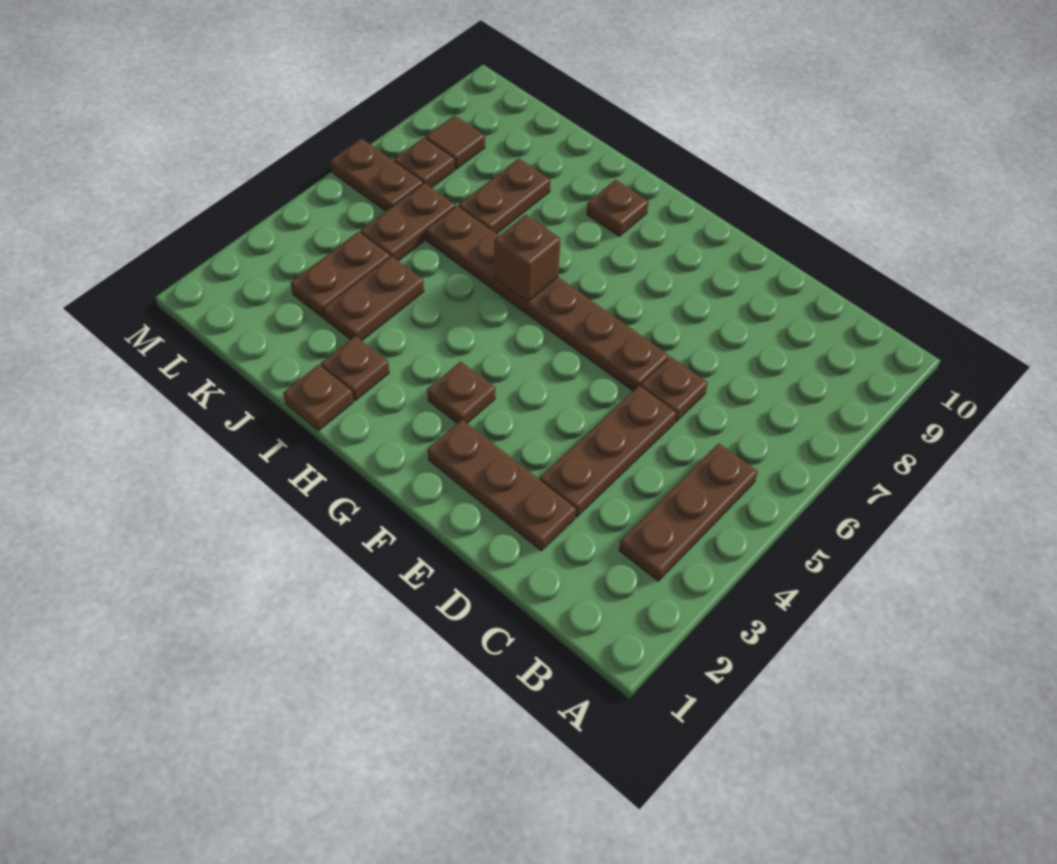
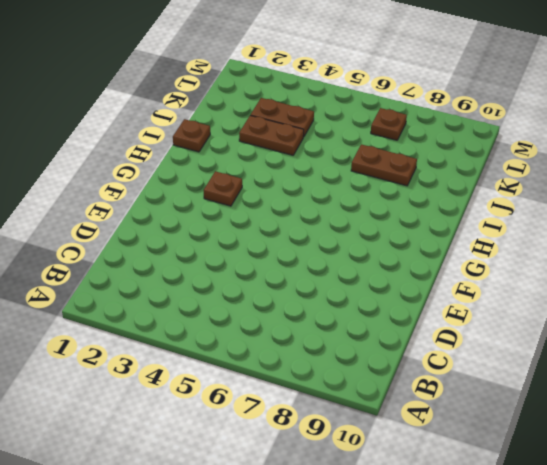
none -> brown 1x3 plate [619,443,758,581]
none -> brown 1x3 plate [428,420,576,551]
none -> brown 1x3 plate [540,386,676,517]

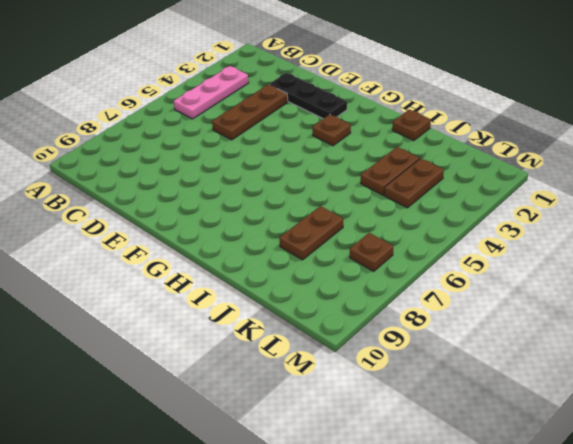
pink 1x3 plate [174,66,249,119] -> brown 1x3 plate [619,443,758,581]
black 1x3 plate [269,73,347,119] -> brown 1x3 plate [428,420,576,551]
none -> brown 1x1 plate [640,357,708,422]
none -> brown 1x6 plate [426,206,669,391]
none -> brown 1x1 plate [587,180,649,236]

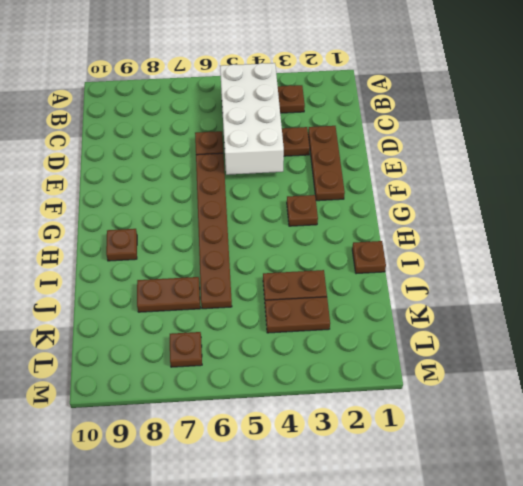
white 2x4 brick [220,63,284,175] -> none
none -> brown 1x1 plate [321,336,389,401]
none -> brown 1x2 plate [360,183,455,261]
none -> brown 1x2 plate [330,138,423,211]

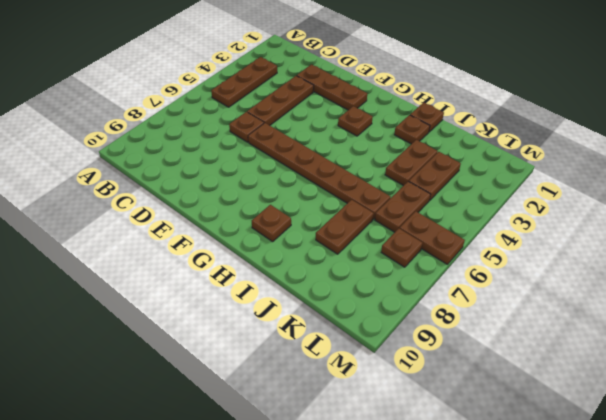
none -> brown 1x1 tile [426,115,485,169]
none -> brown 1x1 brick [494,215,561,302]

